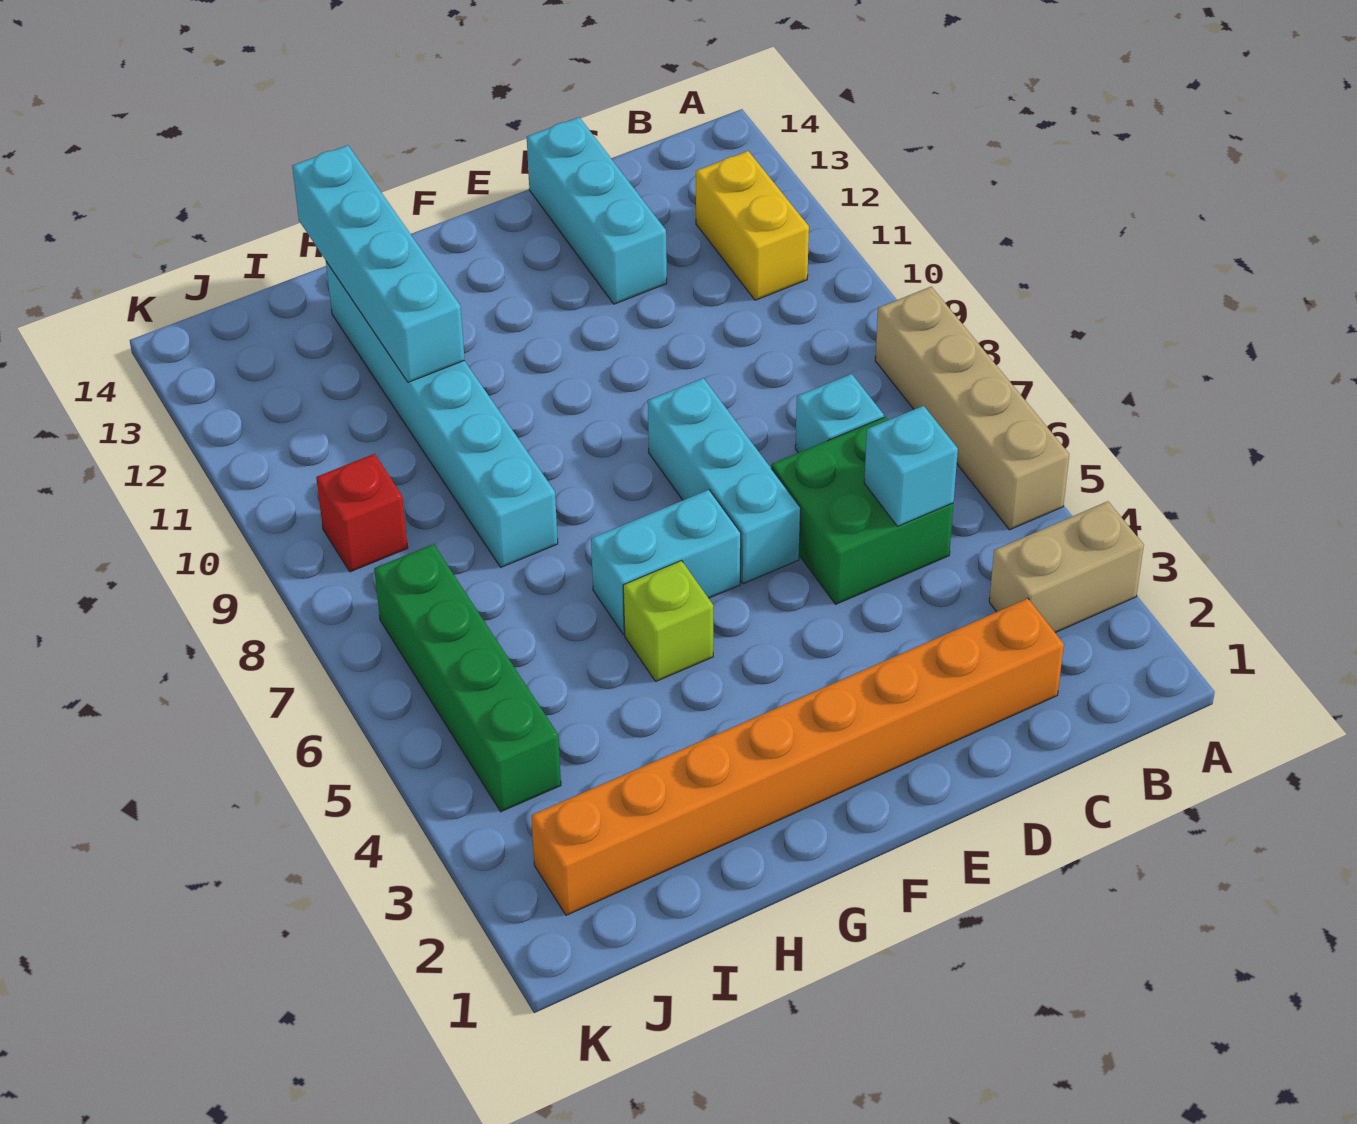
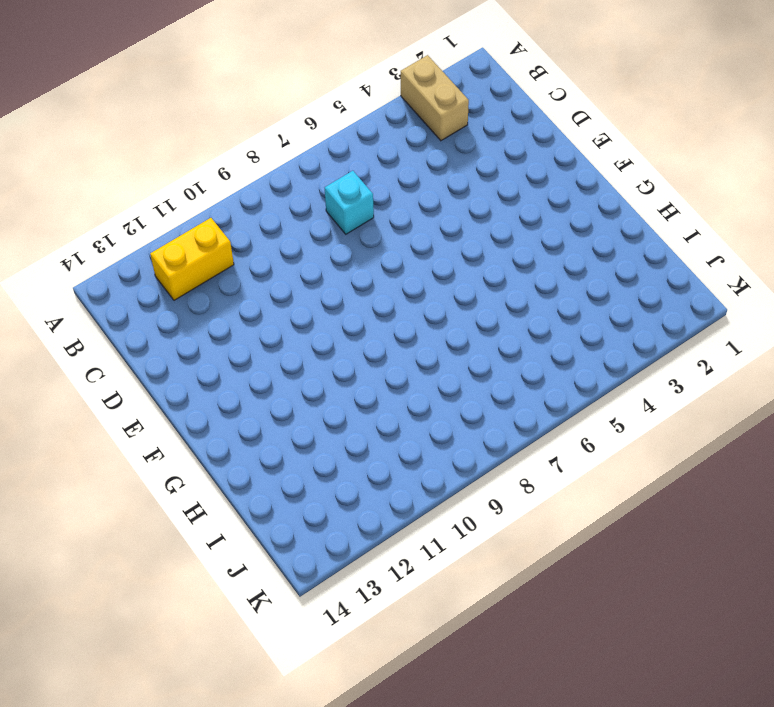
none -> tan 1x4 brick [875,287,1069,530]
none -> orange 1x8 brick [531,598,1064,915]
none -> green 2x2 brick [771,417,953,604]

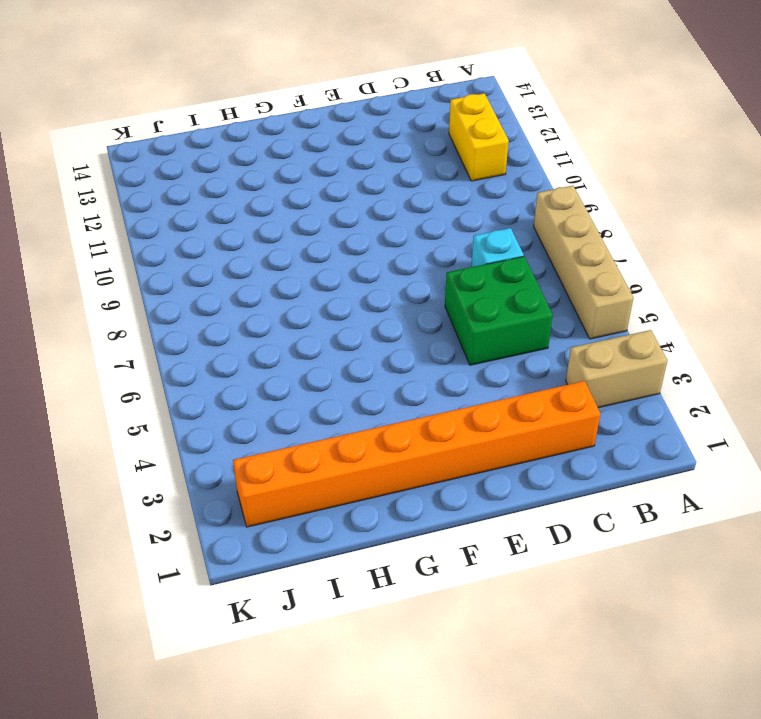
none -> cyan 1x3 brick [527,117,667,304]
none -> cyan 1x3 brick [648,378,801,584]
none -> cyan 1x2 brick [591,490,741,634]

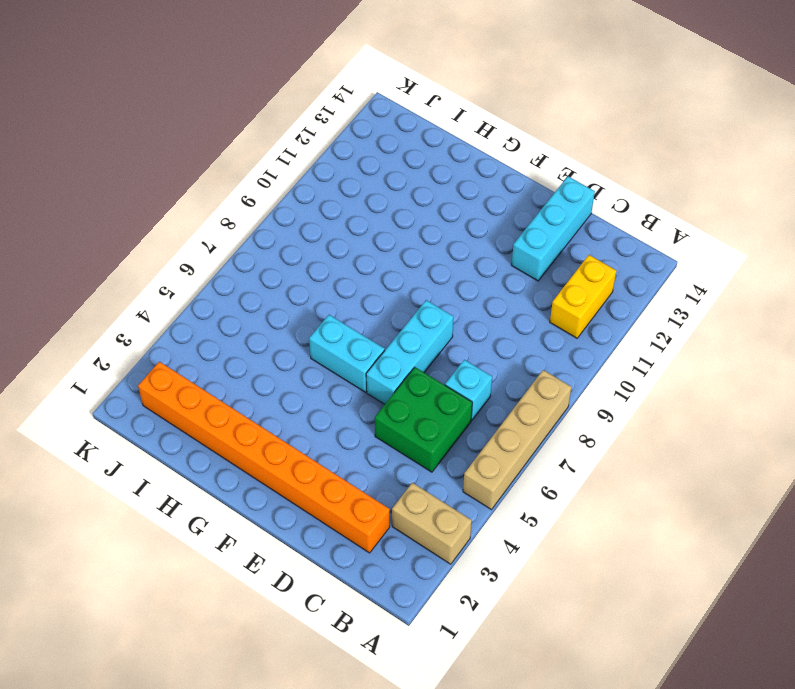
none -> lime 1x1 brick [623,561,713,681]
none -> cyan 1x6 brick [326,262,558,567]
none -> green 1x4 brick [374,544,561,812]

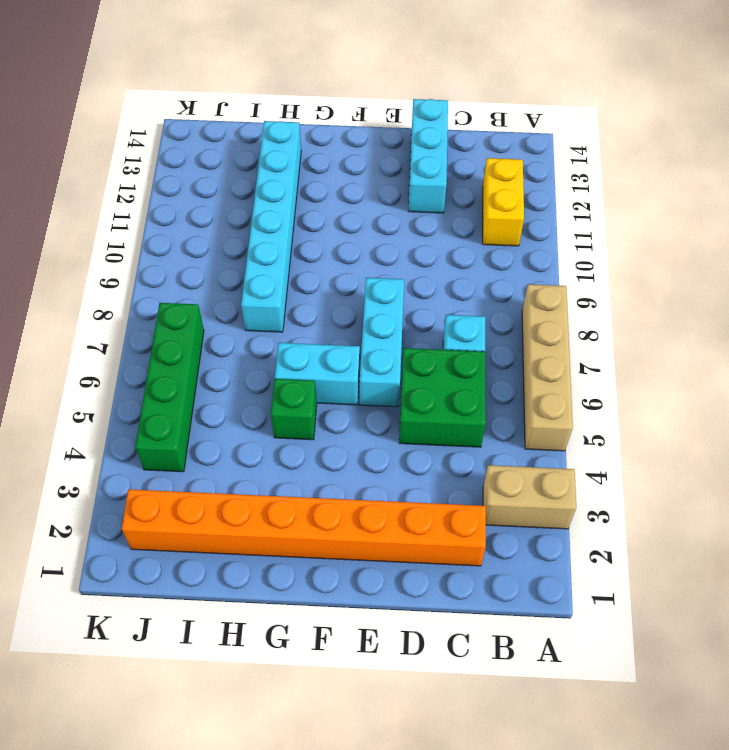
green 1x1 brick [271,379,317,440] -> lime 1x1 brick [623,561,713,681]
none -> red 1x1 brick [316,454,408,572]
none -> cyan 1x1 brick [864,406,958,526]
none -> cyan 1x4 brick [292,145,465,382]

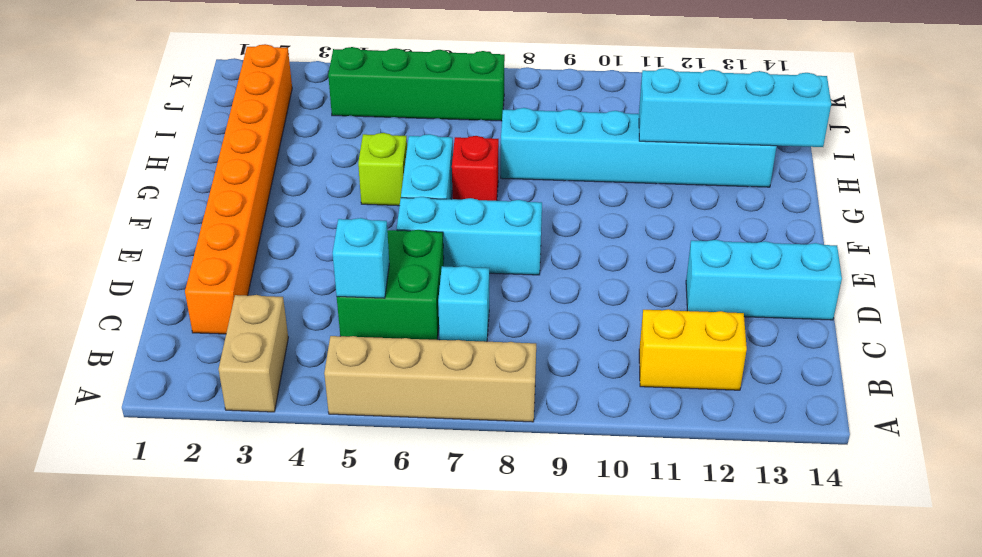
red 1x1 brick [452,136,499,201] -> red 1x1 brick moved to [316,454,408,572]

